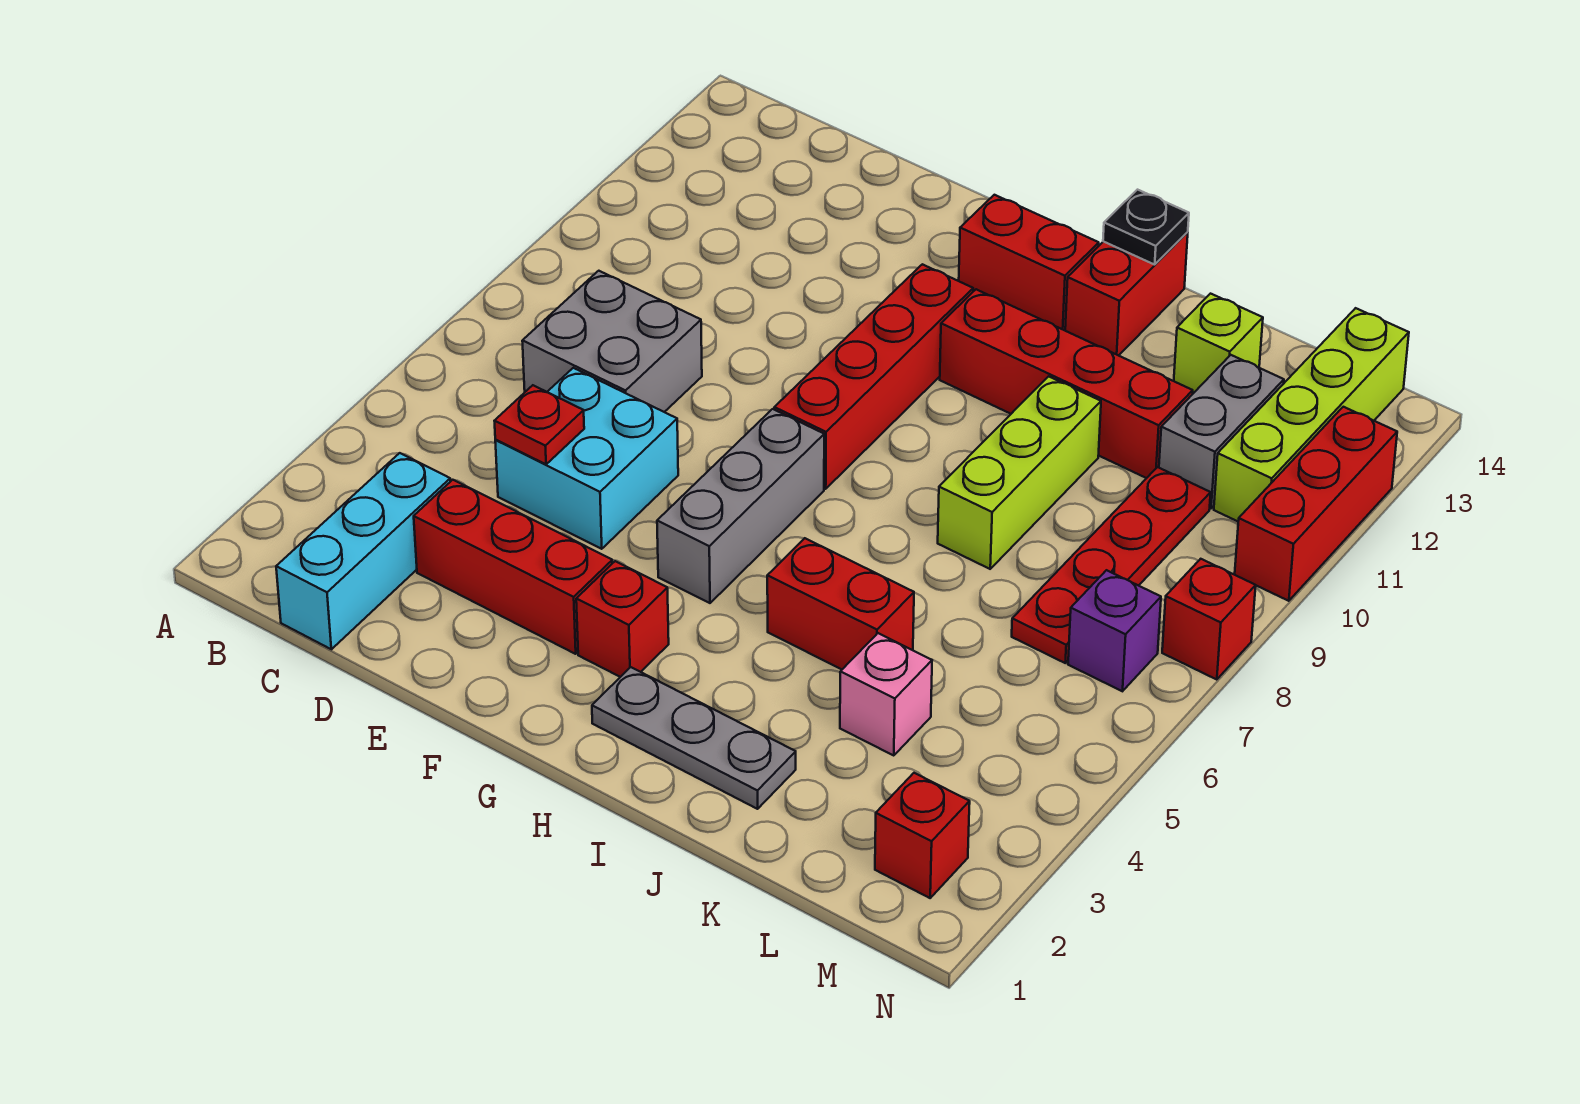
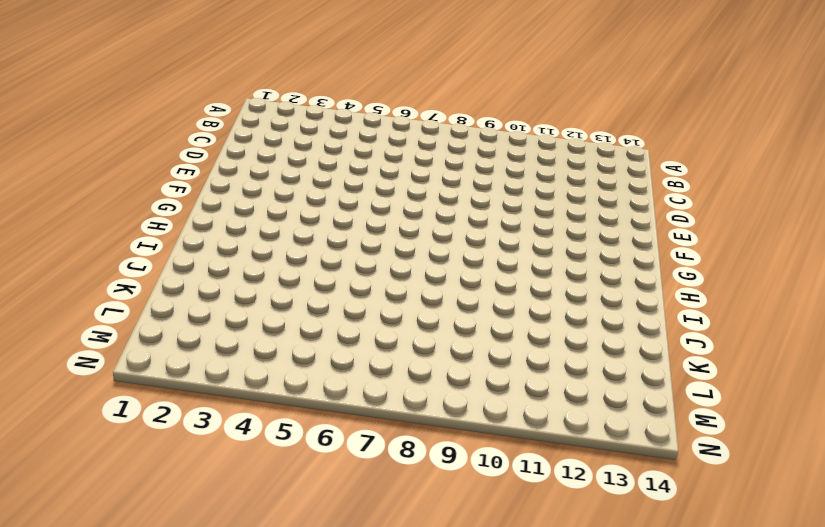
none -> cyan 1x3 brick [276,453,450,649]
none -> grey 2x2 brick [522,271,702,412]
none -> red 1x3 brick [414,480,612,654]

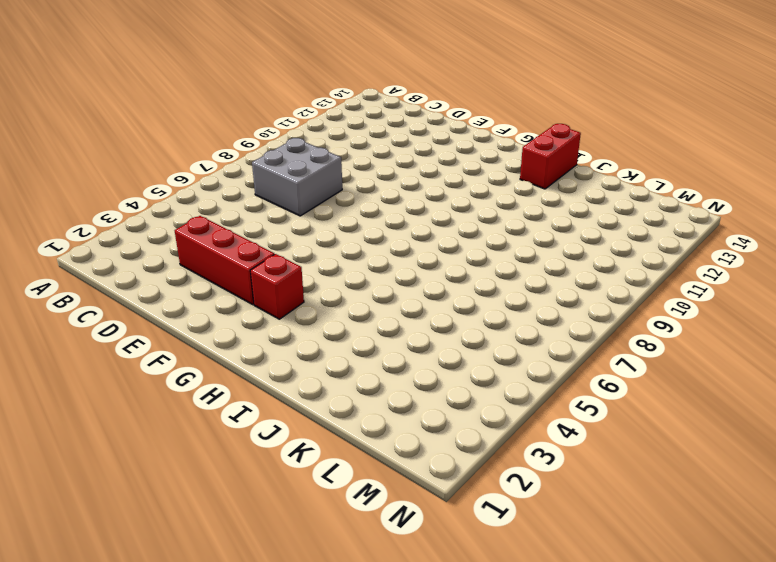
none -> cyan 1x3 brick [276,453,450,649]
none -> cyan 2x2 brick [495,368,678,549]
none -> grey 1x3 brick [657,409,824,603]

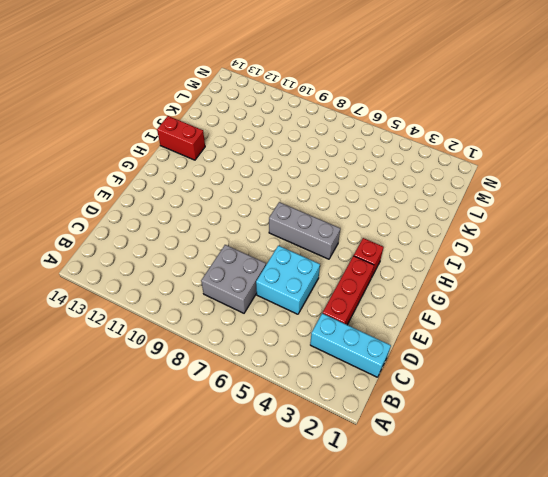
none -> red 1x4 brick [774,264,973,489]
none -> red 1x2 brick [959,195,1099,330]
none -> grey 1x3 plate [592,667,796,809]

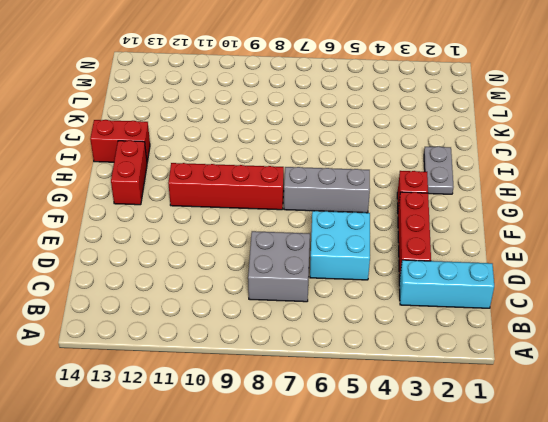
grey 1x2 plate [424,146,454,194] -> grey 1x3 plate [592,667,796,809]
none -> red 1x4 brick [940,289,1193,478]
none -> red 1x2 brick [767,538,914,669]
none -> lime 1x3 brick [938,376,1101,569]

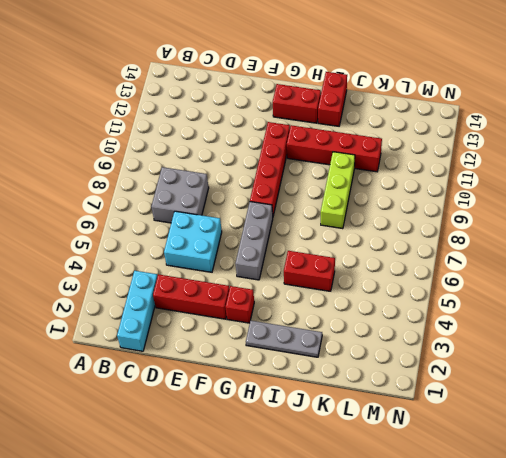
none -> pink 1x1 brick [840,633,932,756]
none -> lime 1x1 brick [1174,294,1263,393]
none -> red 1x4 plate [1012,467,1211,663]

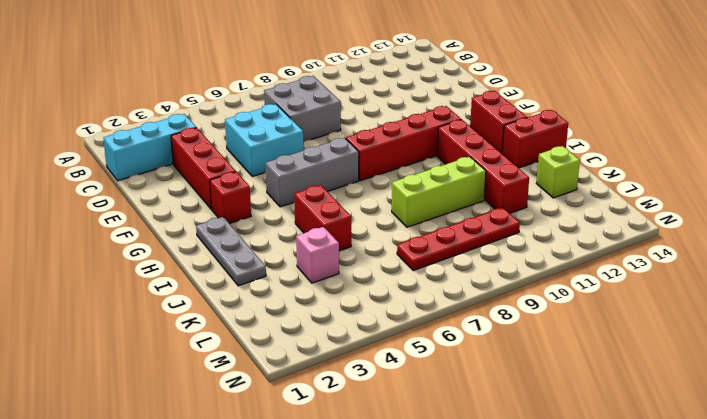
none -> grey 1x2 brick [1159,355,1284,509]
none -> red 1x1 brick [875,773,970,898]
none -> purple 1x1 brick [1068,570,1161,691]

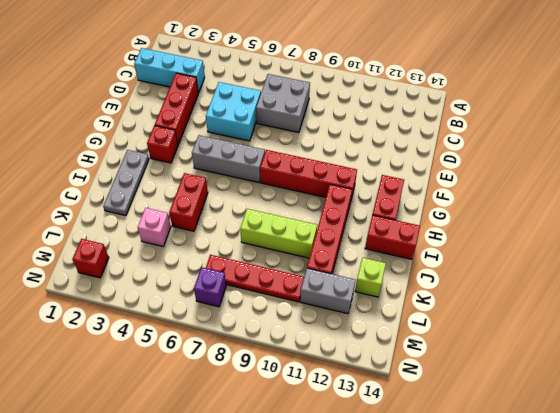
none -> lime 1x4 brick [1214,308,1409,521]
none -> red 1x1 brick [1162,559,1256,680]
none -> red 1x3 brick [1235,407,1397,601]

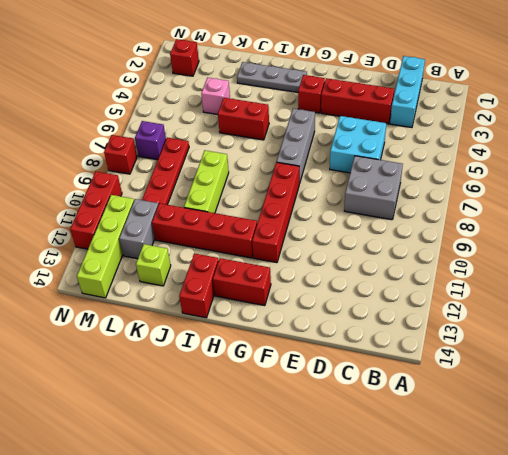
none -> red 1x1 plate [495,385,584,464]
none -> black 1x1 plate [1103,190,1189,265]

